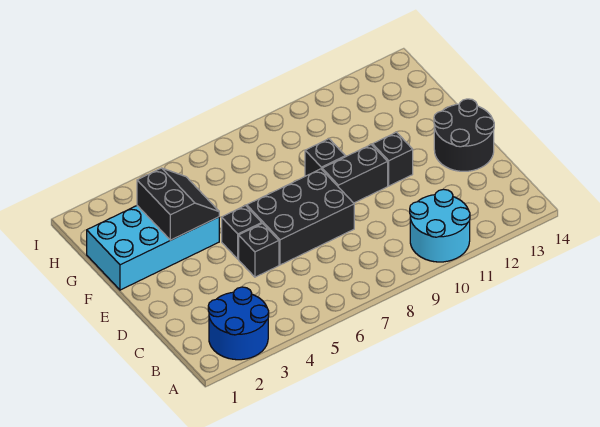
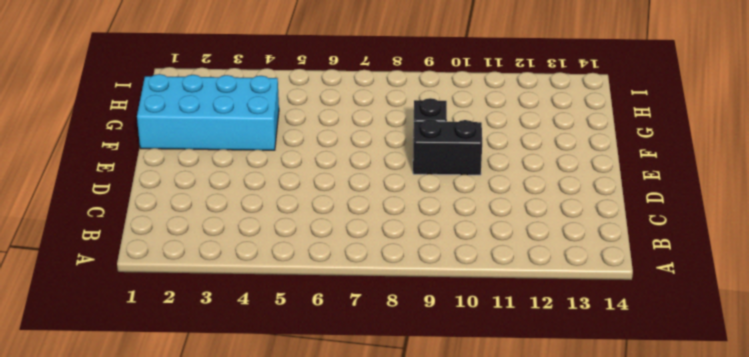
none -> blue 2x2 round brick [208,287,269,360]
none -> cyan 2x2 round brick [410,189,470,262]

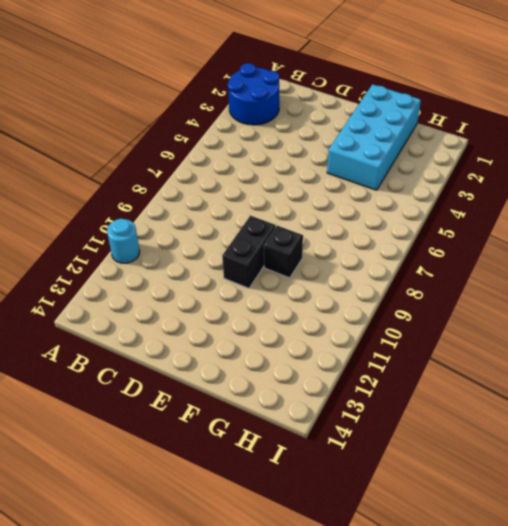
cyan 1x1 round brick [107,219,140,263] -> cyan 2x2 round brick [410,189,470,262]
none -> black 1x1 brick [239,224,279,277]
none -> black 2x3 brick [247,169,354,265]

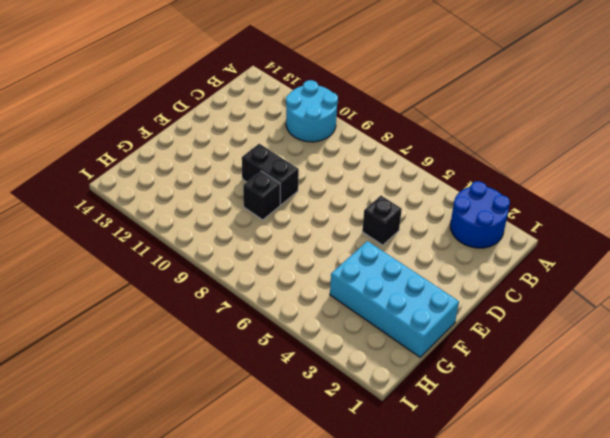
none -> black 2x3 brick [247,169,354,265]
none -> black 2x2 round brick [434,99,494,171]

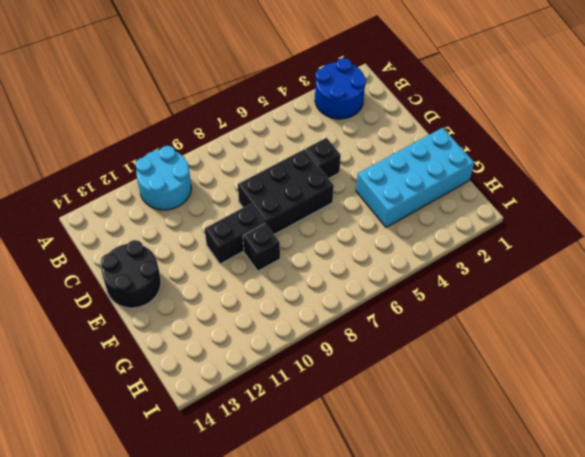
none -> black 1x1 brick [222,206,262,259]
none -> black 1x1 brick [373,132,413,186]

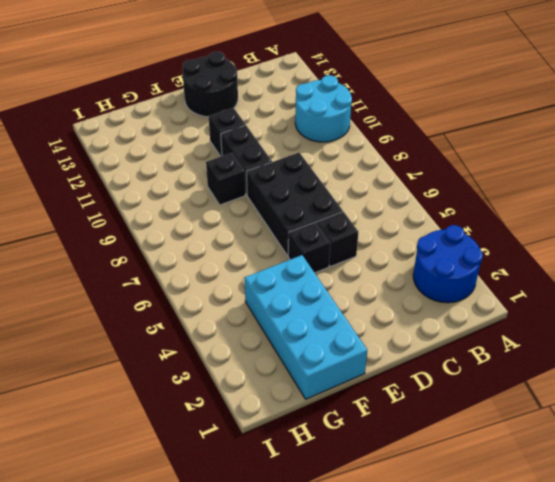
none -> black 2x2 slope [137,168,219,240]

